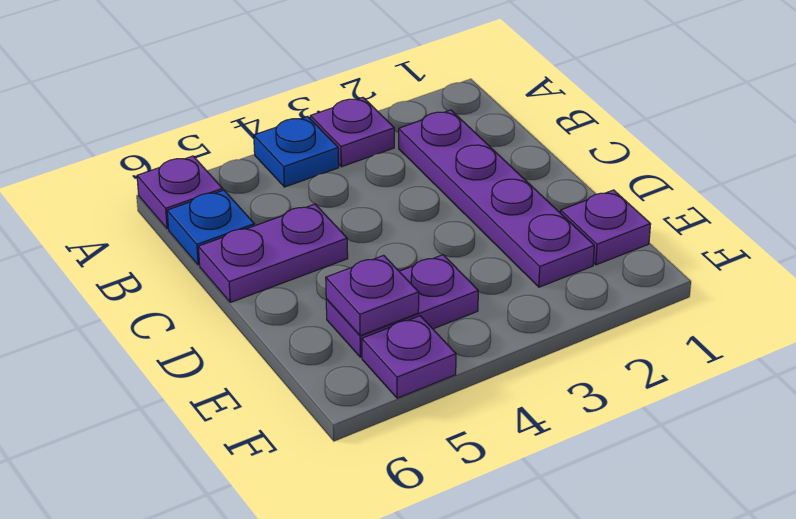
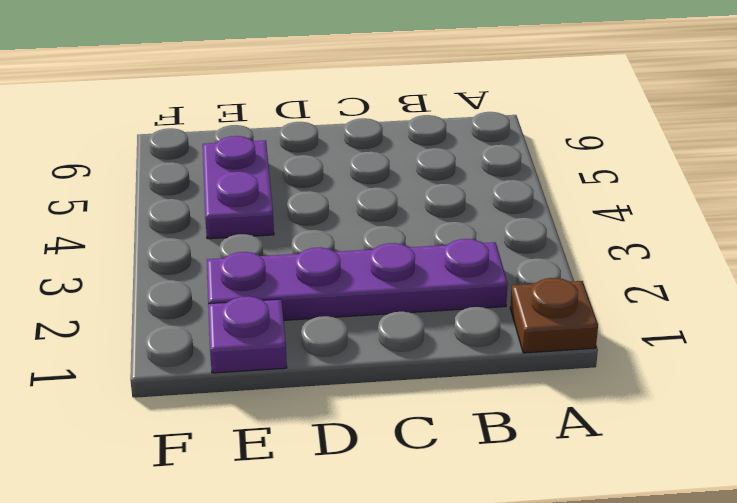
brown 1x1 plate [510,278,598,353] -> none
none -> purple 1x1 plate [310,97,394,167]
none -> blue 1x1 plate [254,117,339,187]

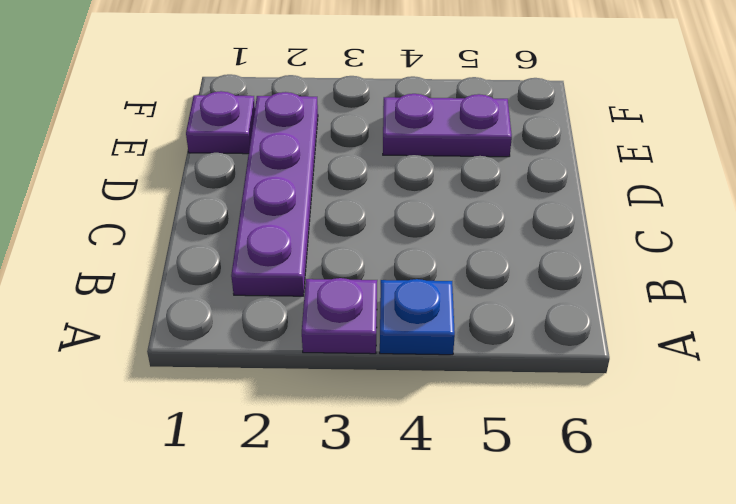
none -> purple 1x1 plate [137,156,223,229]
none -> blue 1x1 plate [167,190,254,265]

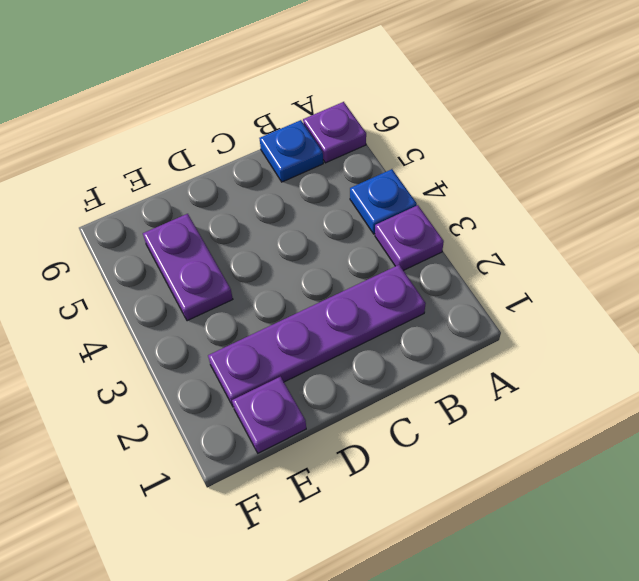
none -> purple 1x2 plate [198,204,348,302]
none -> purple 1x1 plate [362,316,456,398]

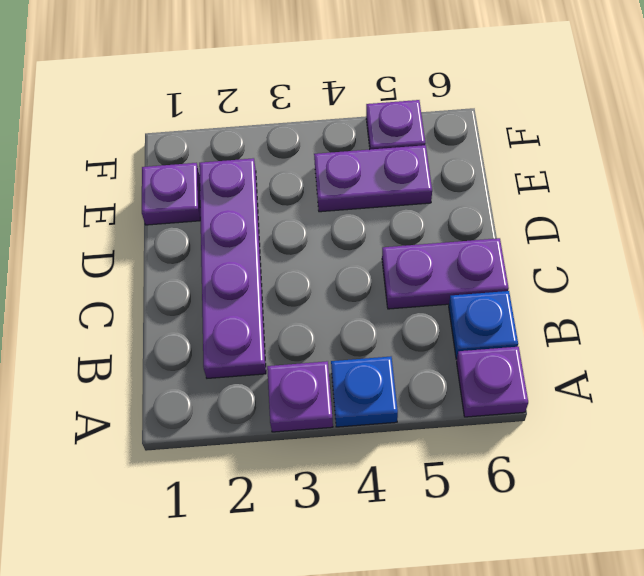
none -> purple 1x1 plate [326,255,419,336]

